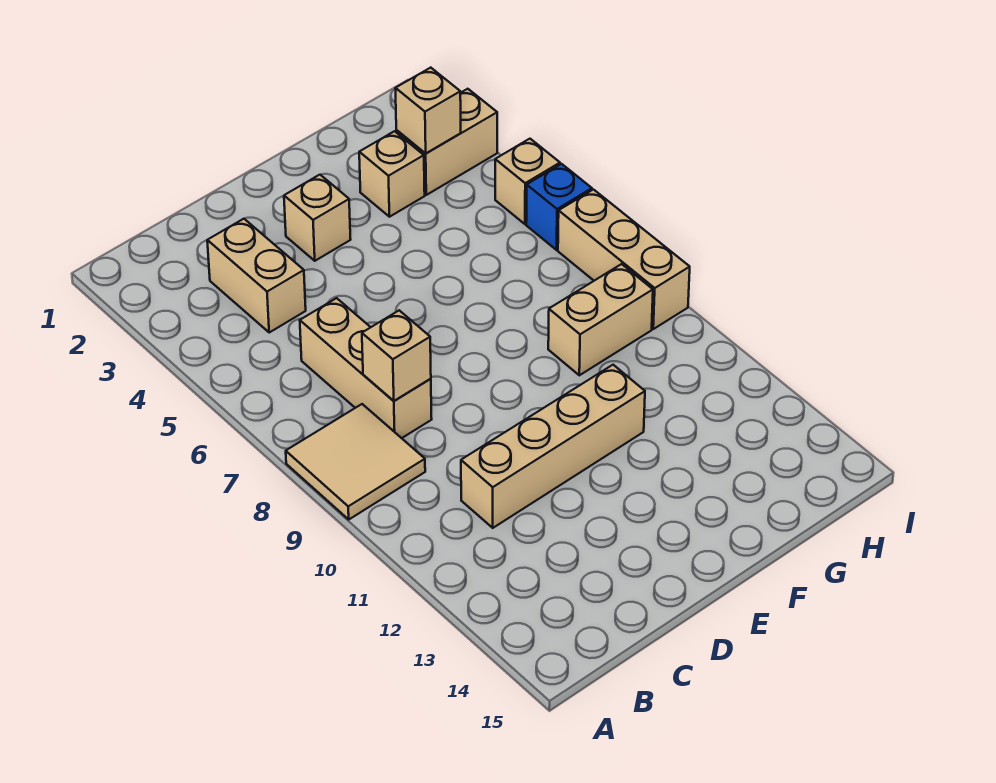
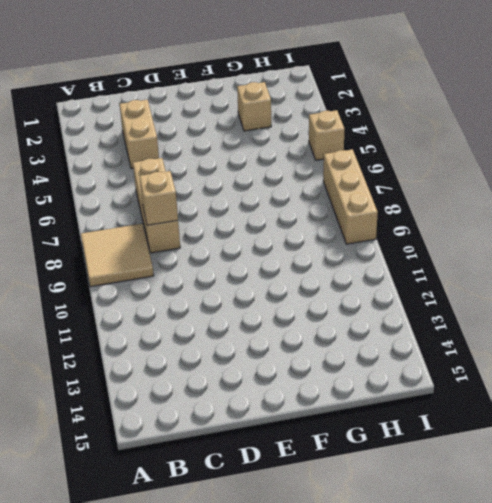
none -> tan 1x4 brick [461,365,645,528]
none -> tan 1x1 brick [284,175,351,261]
none -> tan 1x2 brick [548,264,653,375]

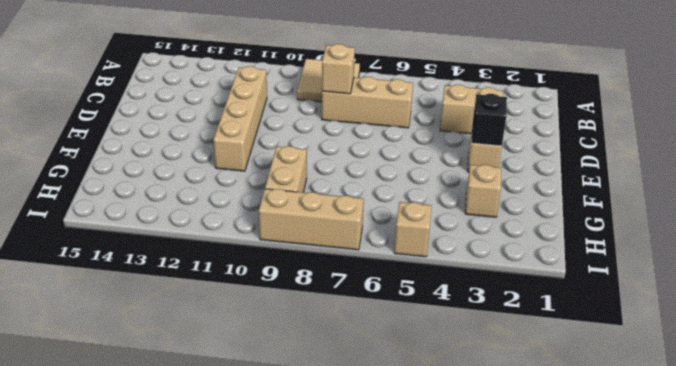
black 1x1 brick [471,94,507,146] -> none
none -> tan 1x2 brick [396,89,497,195]
none -> blue 1x1 brick [526,164,592,250]
none -> tan 1x1 brick [395,68,461,154]

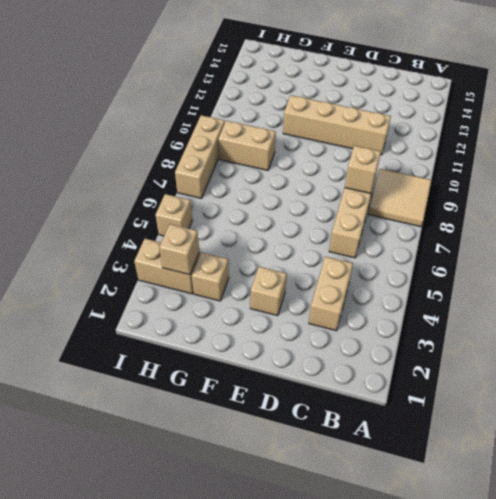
none -> blue 1x1 brick [526,164,592,250]

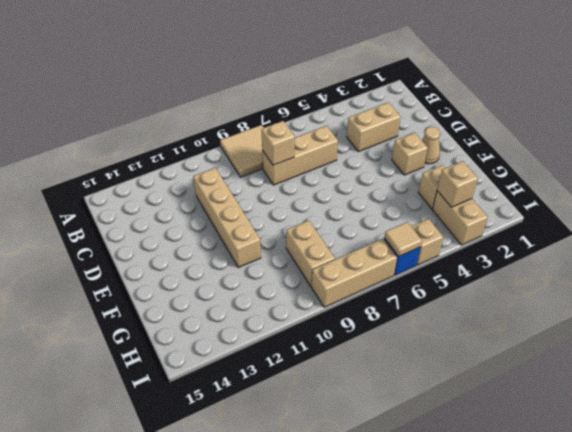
tan 1x1 cone [422,127,440,164] -> none
tan 1x1 tile [384,222,422,257] -> none

